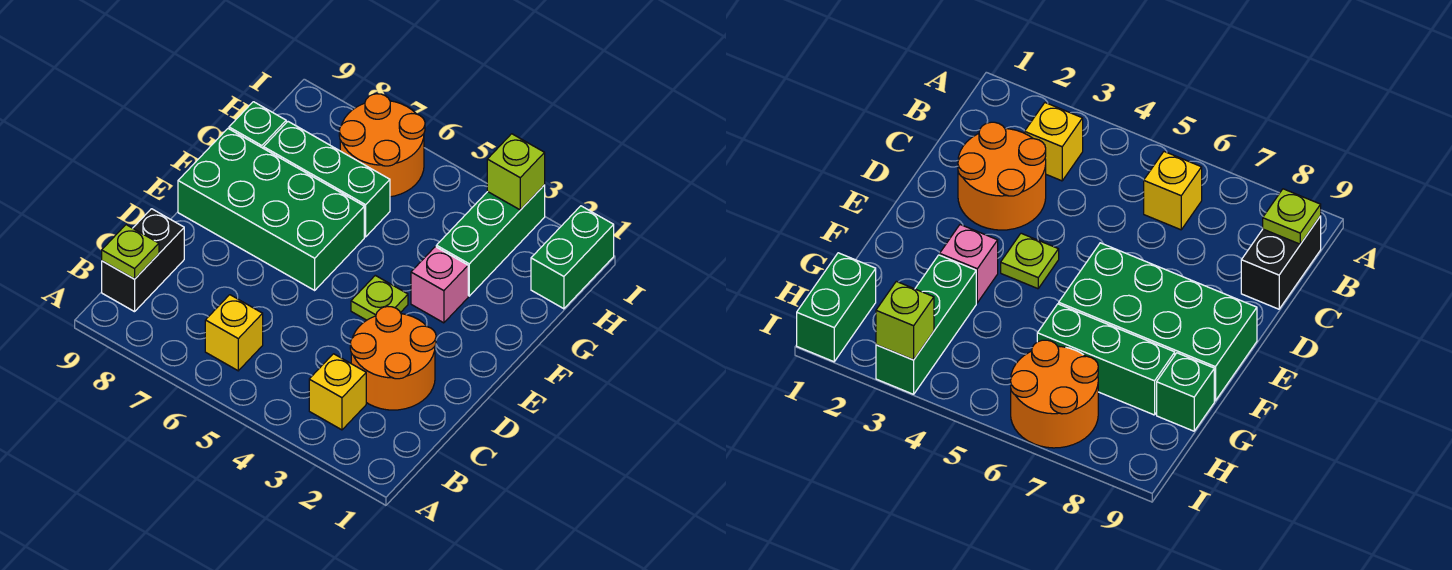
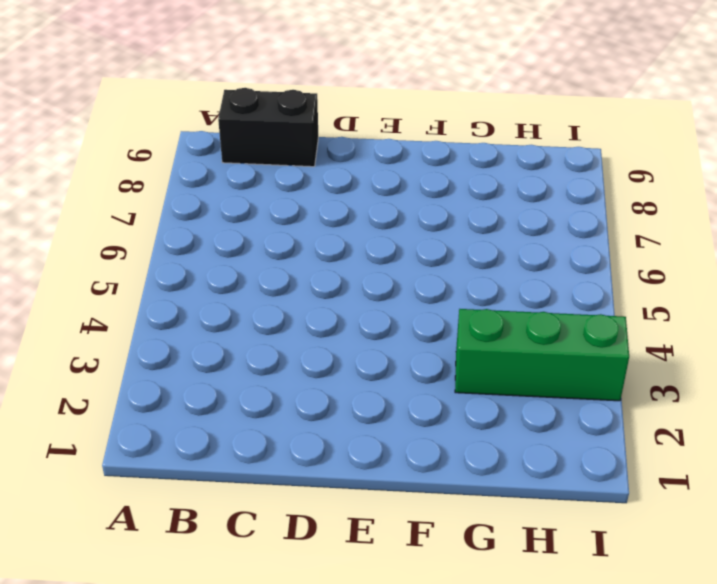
none -> yellow 1x1 brick [309,354,366,430]
none -> yellow 1x1 brick [205,295,263,371]
none -> orange 2x2 round brick [350,307,436,410]

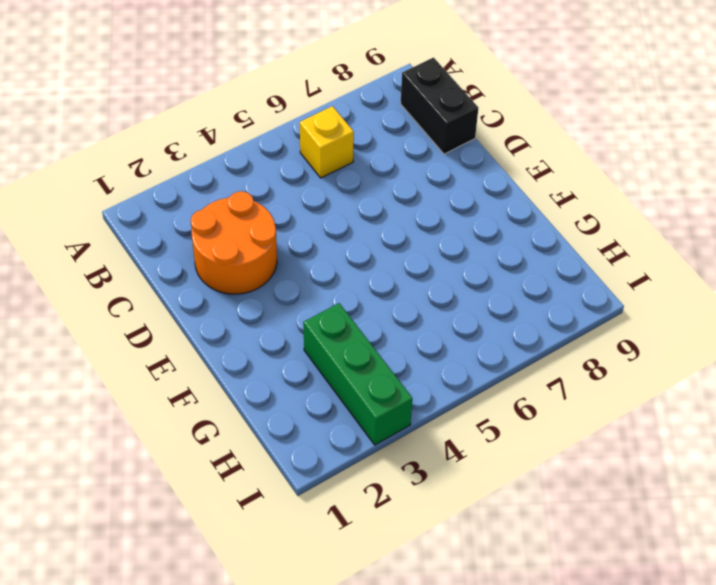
none -> yellow 1x1 brick [309,354,366,430]
none -> lime 1x1 plate [351,275,408,320]
none -> green 2x4 brick [178,129,364,290]

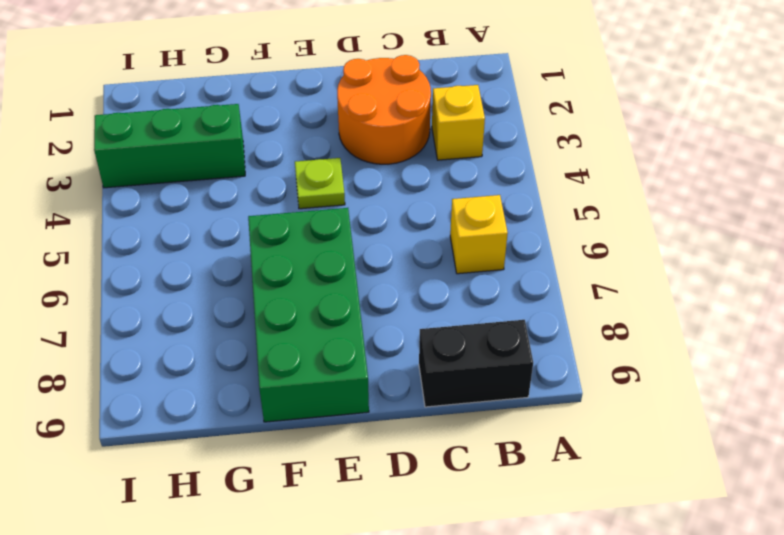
none -> pink 1x1 brick [411,247,468,323]
none -> green 1x3 brick [264,122,390,237]
none -> green 1x1 brick [229,102,286,148]

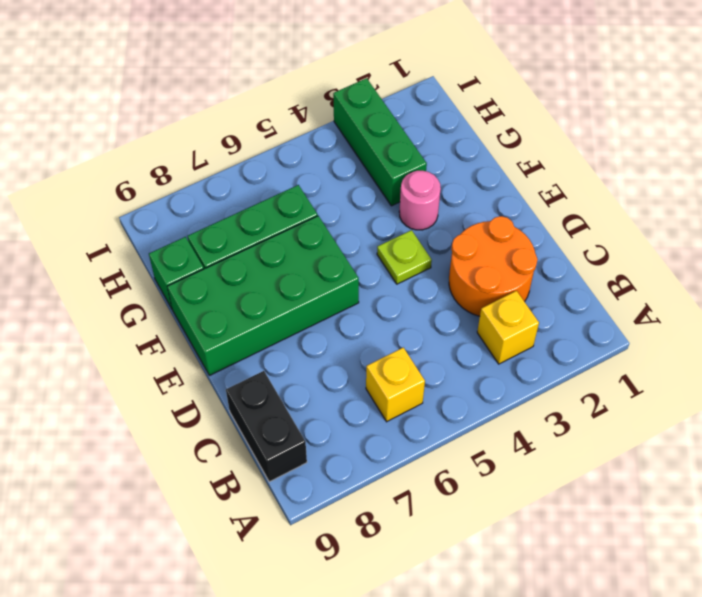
pink 1x1 round brick [399,171,441,230] -> pink 1x1 brick [411,247,468,323]
none -> green 1x2 brick [531,206,614,309]
none -> orange 2x2 round brick [339,94,425,197]
none -> lime 1x1 plate [102,225,159,279]

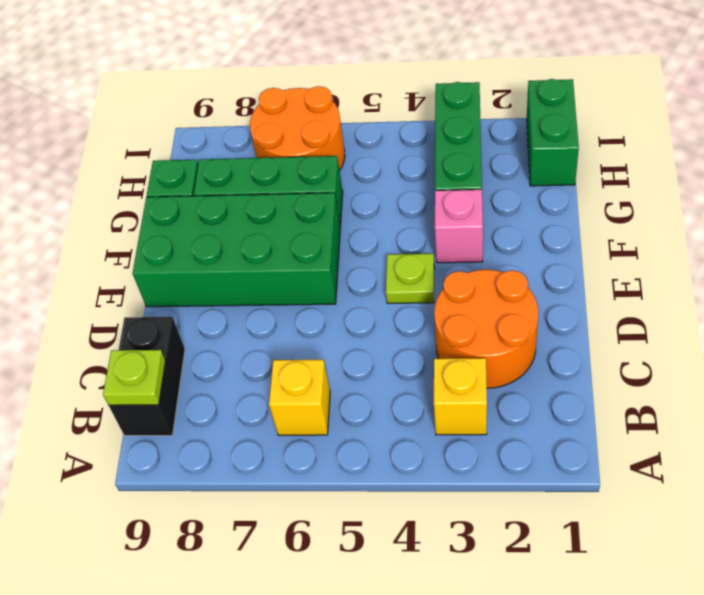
none -> lime 1x1 brick [487,134,545,210]

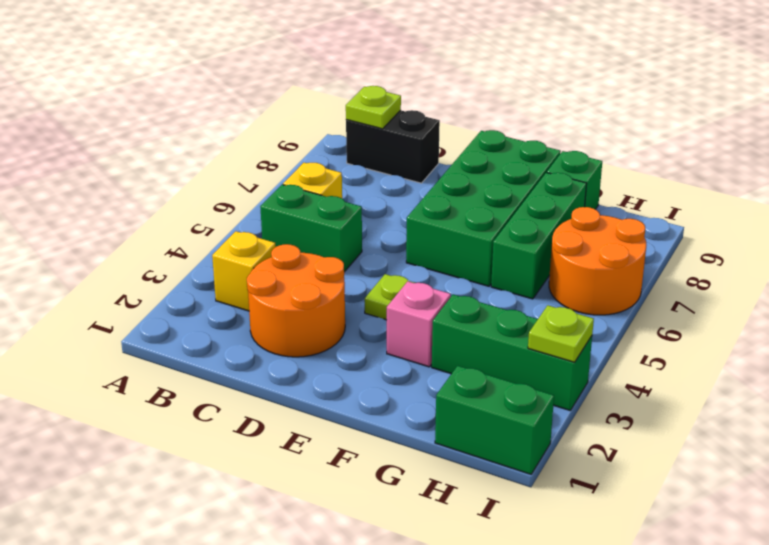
green 1x2 brick [260,185,362,272] -> none
lime 1x1 plate [528,305,594,362] -> lime 1x1 brick [487,134,545,210]

